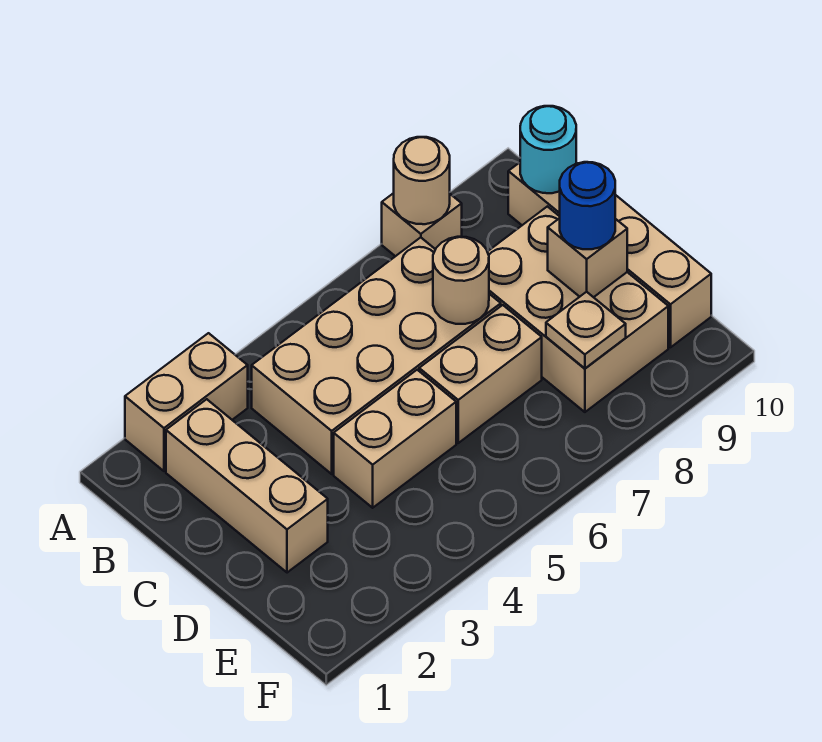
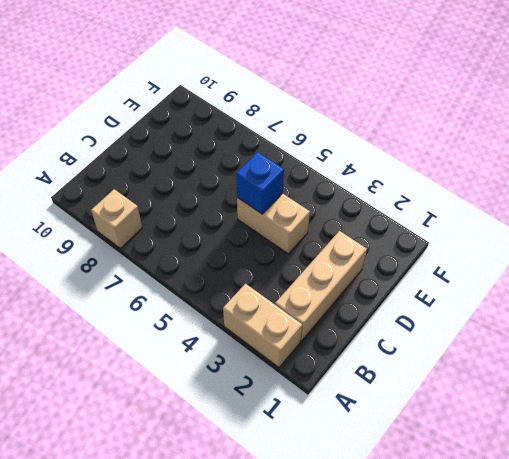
blue 1x1 brick [236,152,284,214] -> none
none -> tan 2x4 brick [252,237,501,474]
none -> tan 1x4 brick [508,163,711,347]
none -> tan 2x3 brick [488,206,668,412]

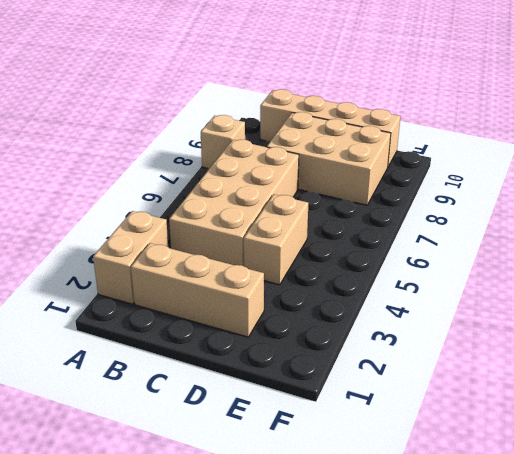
none -> tan 1x2 brick [419,305,542,443]
none -> tan 1x1 round brick [394,137,450,224]
none -> cyan 1x1 round brick [520,106,576,193]

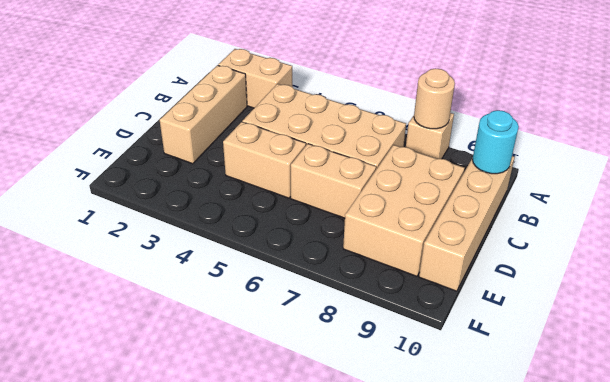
none -> tan 1x1 round brick [433,237,489,324]
none -> tan 1x1 brick [548,218,627,297]
none -> tan 1x1 plate [546,292,626,368]

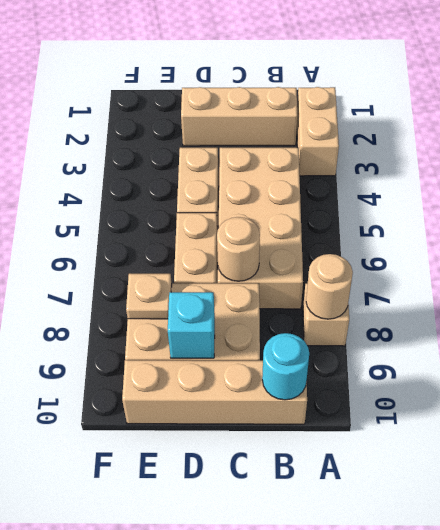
cyan 1x1 brick [168,292,215,358] -> tan 1x1 brick [548,218,627,297]
none -> blue 1x1 round brick [560,162,615,249]

